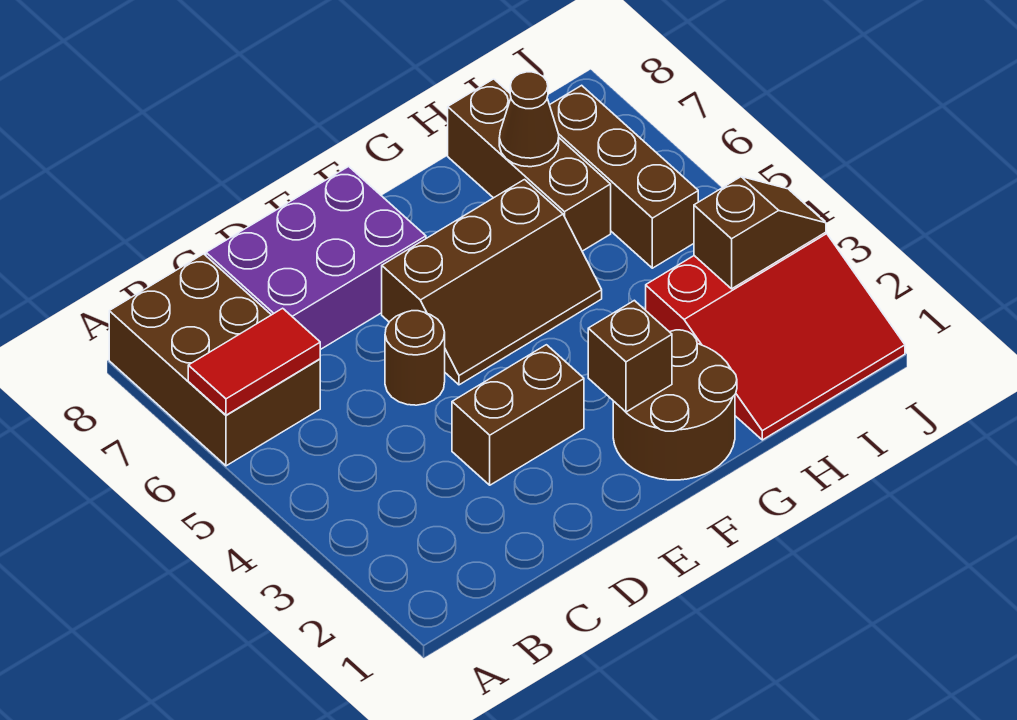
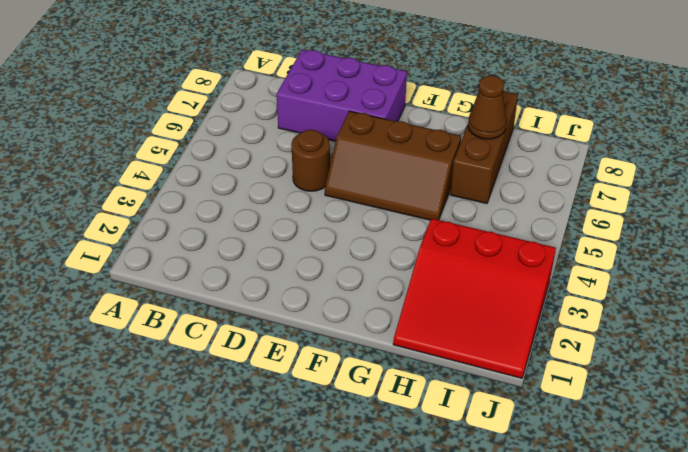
none -> brown 2x3 brick [109,254,320,466]
none -> brown 1x2 brick [452,345,584,485]
none -> brown 2x2 round brick [613,330,737,480]

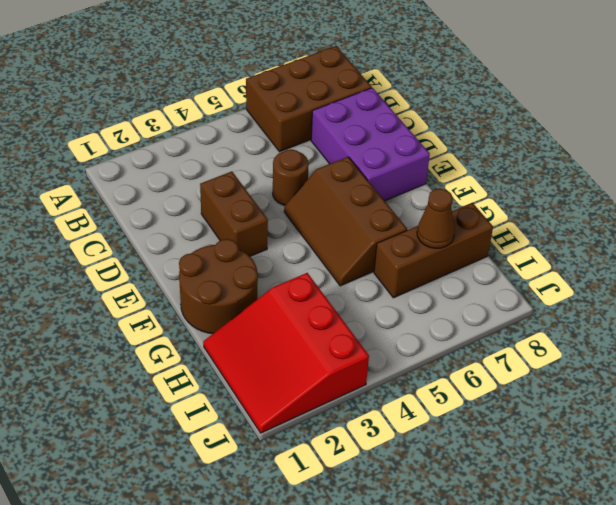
none -> brown 1x3 brick [550,85,698,268]
none -> red 1x2 tile [188,308,320,415]
none -> brown 1x1 brick [588,300,672,412]

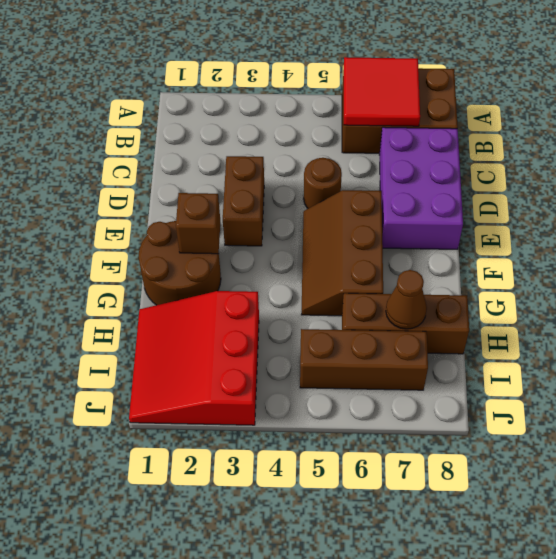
red 2x2 tile [344,57,420,126] -> red 1x2 tile [188,308,320,415]
none -> brown 1x2 slope [694,177,826,289]

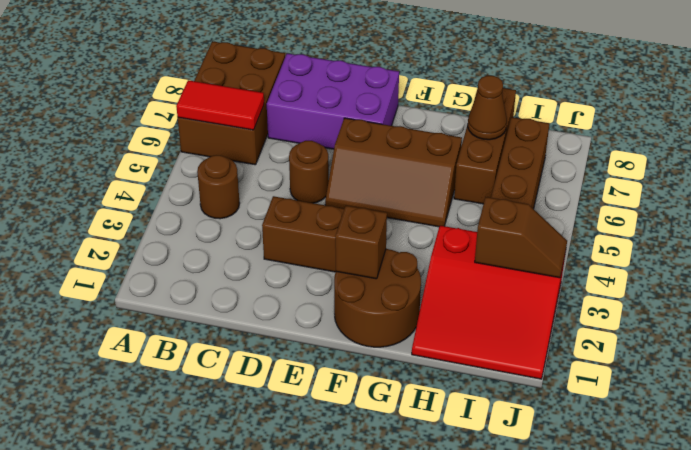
brown 1x1 round brick [197,155,240,219] -> none

